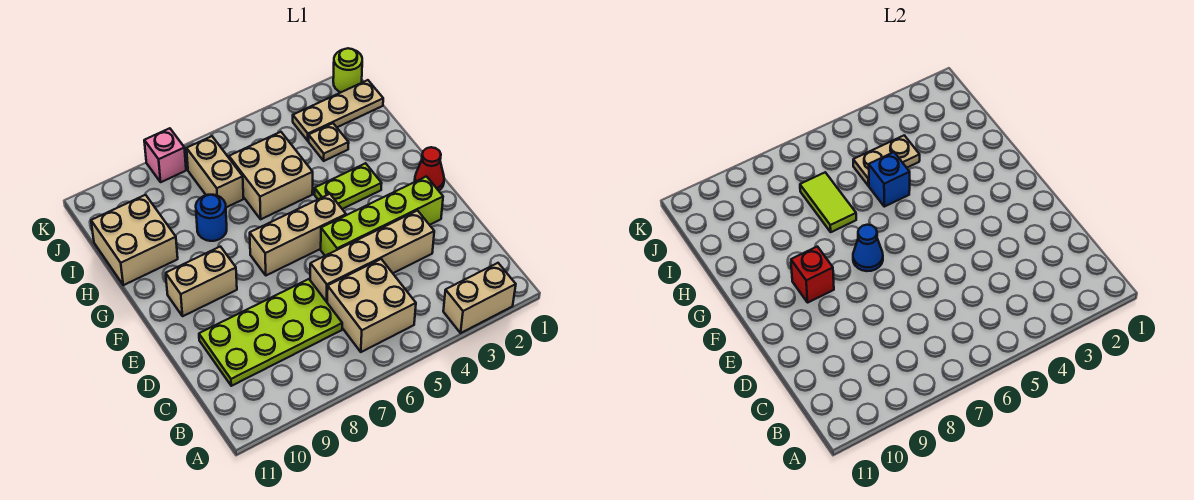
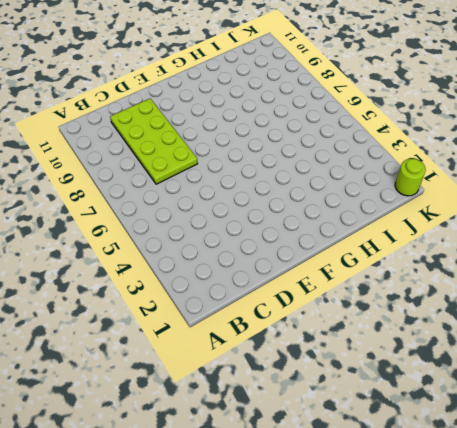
none -> tan 1x2 brick [443,263,516,333]
none -> tan 2x2 brick [327,259,416,352]
none -> tan 1x4 brick [310,211,434,302]

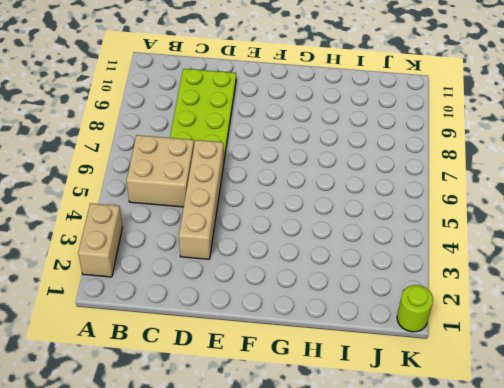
none -> lime 1x4 brick [321,177,443,256]
none -> red 1x1 cone [415,147,444,191]
none -> tan 1x3 brick [250,194,346,275]

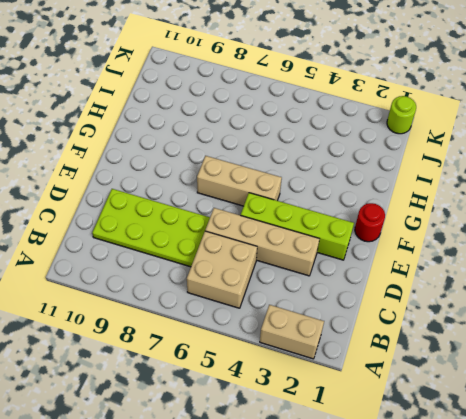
red 1x1 round brick [355,203,385,242] -> red 1x1 cone [415,147,444,191]
none -> tan 1x2 brick [166,247,237,316]
none -> lime 1x2 plate [315,163,382,209]
none -> tan 2x2 brick [229,132,313,219]

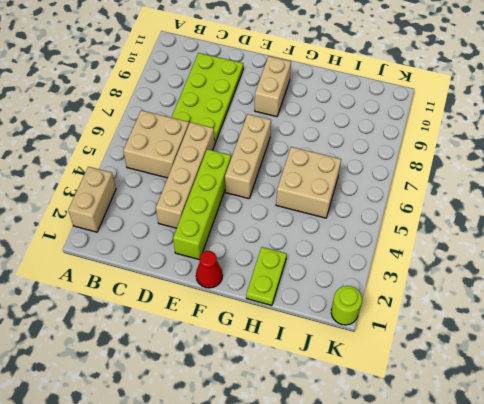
lime 1x2 plate [246,247,287,305] -> lime 1x2 plate moved to [315,163,382,209]
none -> blue 1x1 round brick [196,195,227,241]
none -> tan 2x2 brick [91,195,178,285]
none -> tan 1x1 plate [309,123,349,161]

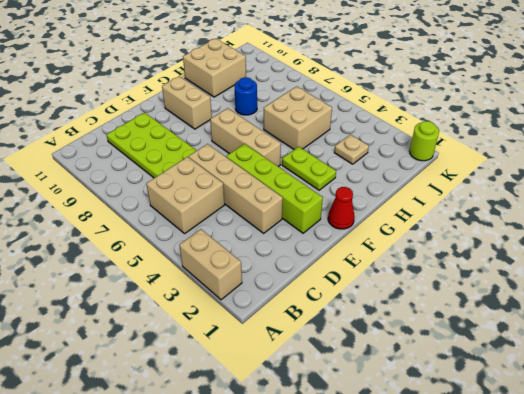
none -> tan 1x2 brick [187,136,244,207]
none -> tan 1x3 plate [293,80,383,141]
none -> pink 1x1 brick [144,128,186,182]

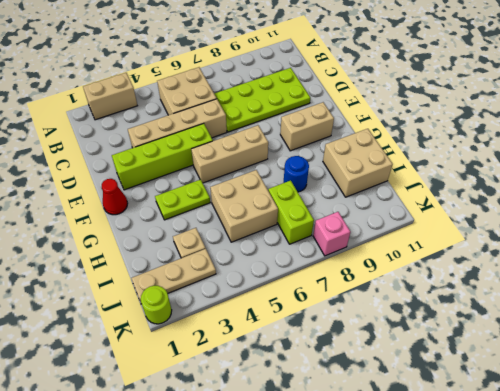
lime 1x2 brick [268,180,314,244] -> tan 1x2 brick [187,136,244,207]
none -> blue 1x1 cone [853,225,883,271]
none -> red 1x1 brick [791,247,834,302]
none -> blue 1x1 brick [869,152,910,207]

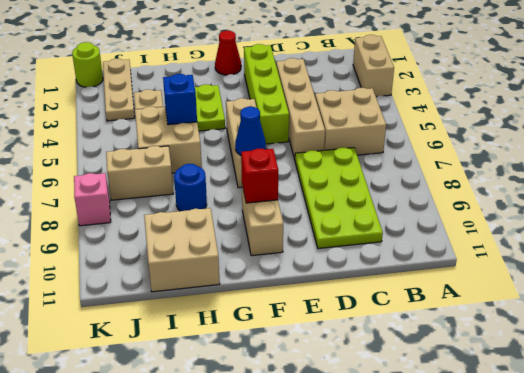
none -> lime 1x2 tile [800,172,856,232]
none -> tan 1x2 plate [853,135,920,186]

